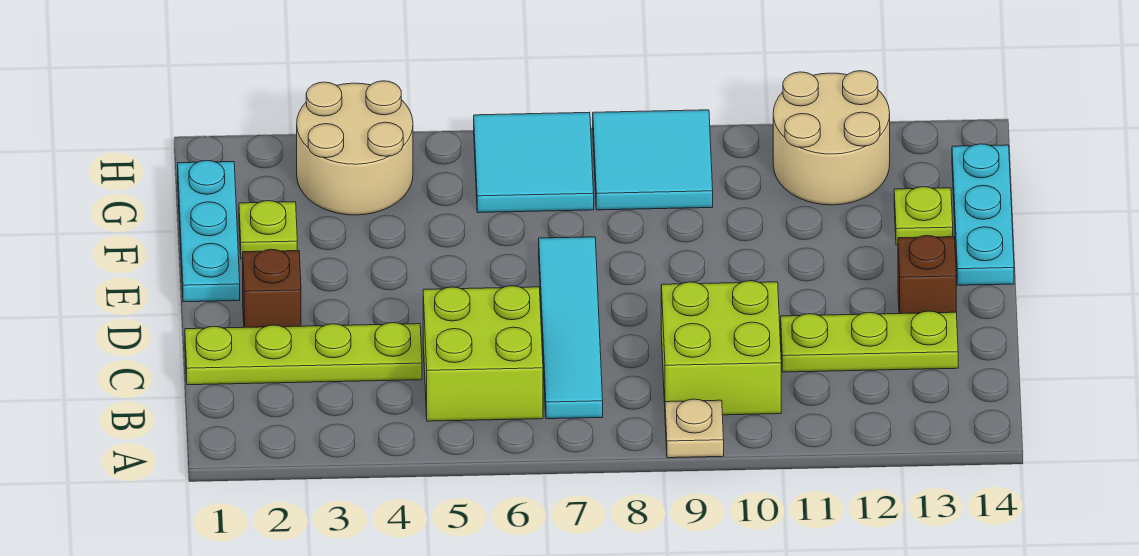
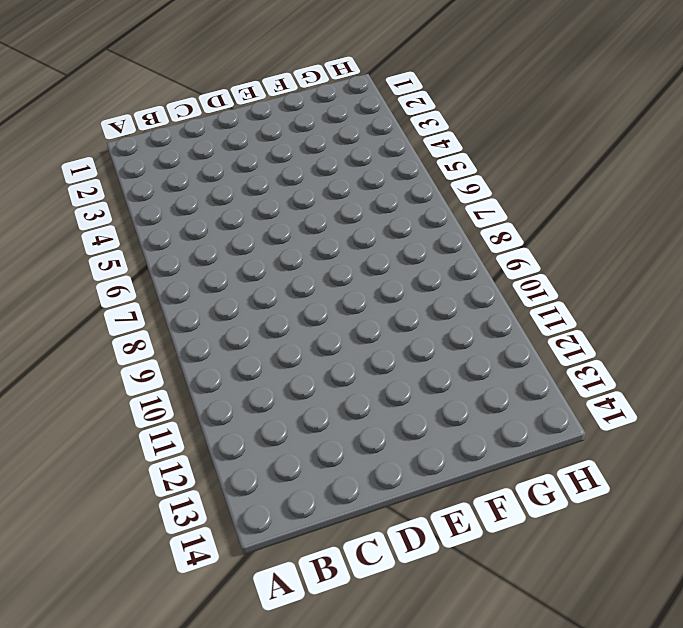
none -> tan 1x1 plate [665,399,724,458]
none -> lime 2x2 brick [423,286,543,421]
none -> cyan 1x4 tile [539,237,603,419]

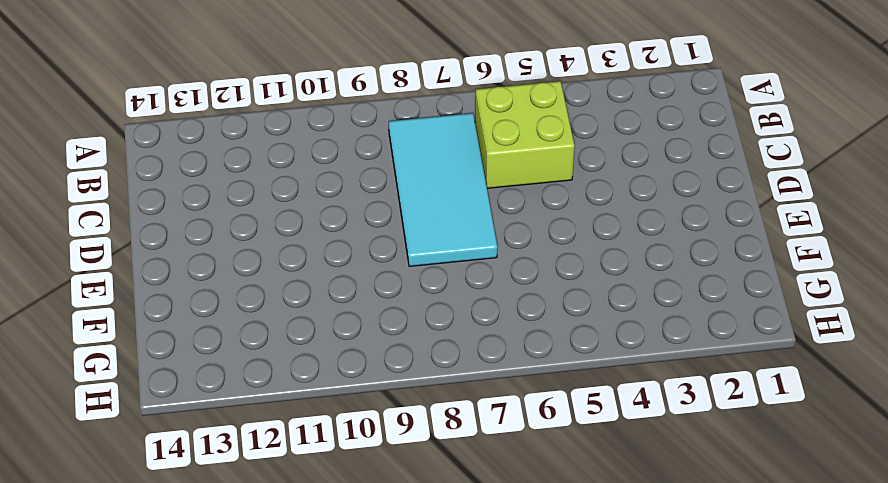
cyan 2x4 tile [389,113,497,267] -> cyan 1x4 tile [539,237,603,419]
none -> tan 1x1 plate [665,399,724,458]
none -> lime 2x2 brick [661,281,781,415]
none -> lime 1x4 plate [185,323,422,385]

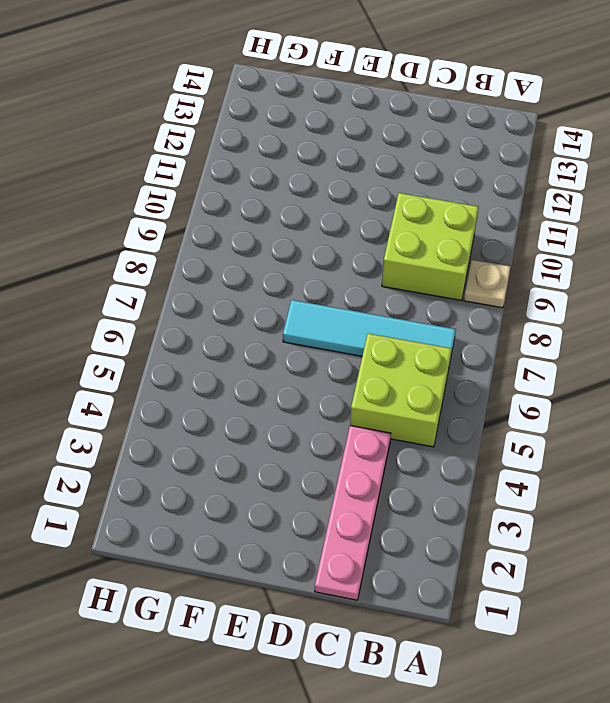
pink 1x4 plate [315,426,391,600] -> lime 1x4 plate [185,323,422,385]
none -> lime 1x3 plate [781,311,958,372]
none -> brown 1x1 brick [243,249,301,327]
none -> brown 1x1 brick [898,235,956,314]

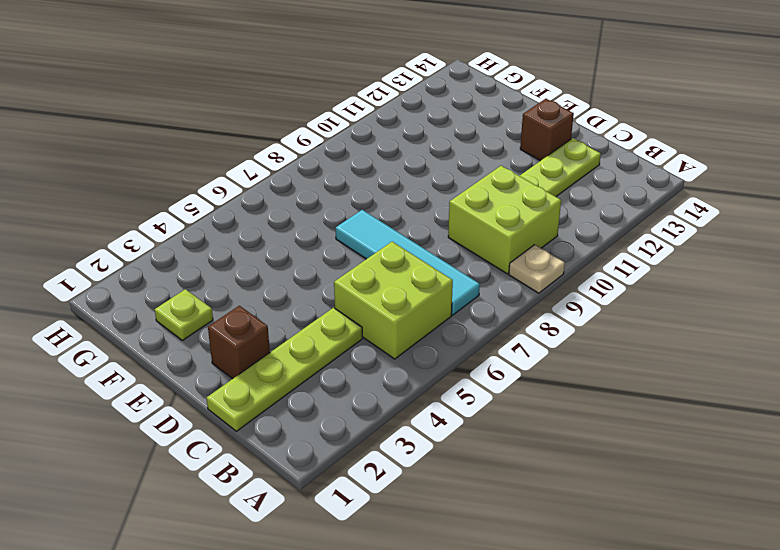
none -> cyan 1x3 plate [178,160,240,302]
none -> cyan 1x3 plate [952,144,1014,285]
none -> lime 1x1 plate [894,187,953,245]

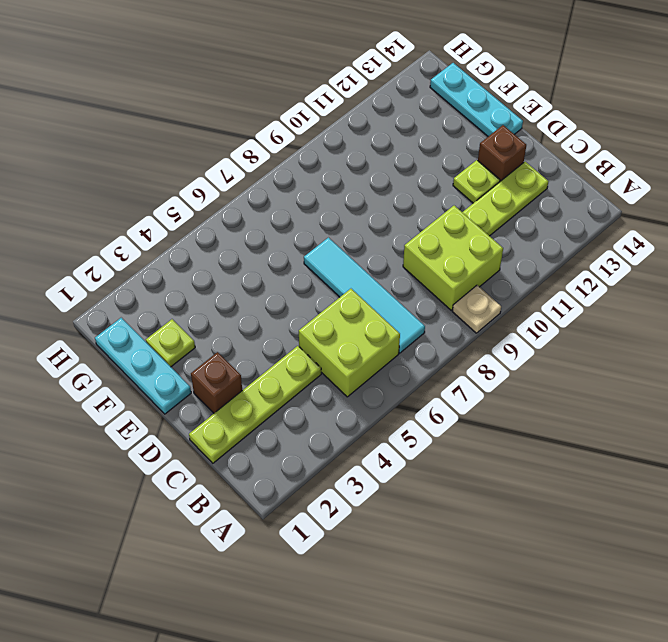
lime 1x1 plate [453,160,500,203] -> lime 1x1 plate moved to [894,187,953,245]
none -> tan 2x2 round brick [297,81,413,215]
none -> cyan 2x2 tile [474,112,594,213]
none -> cyan 2x2 tile [593,110,713,210]

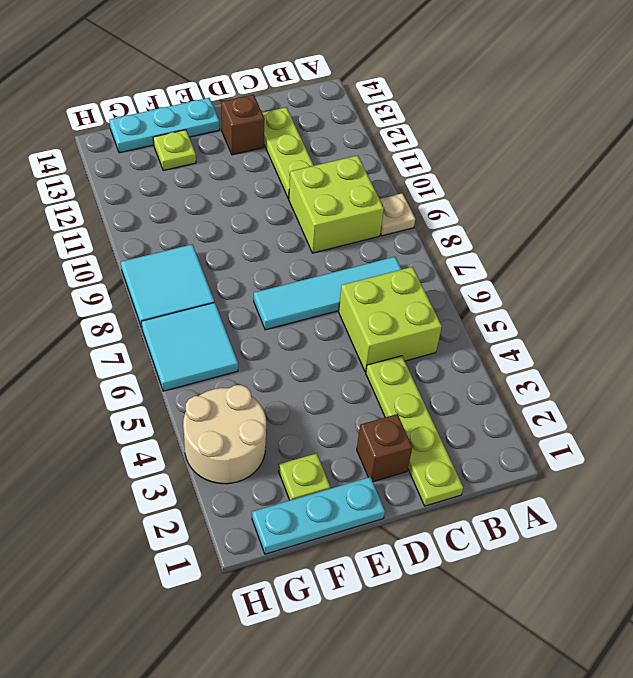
none -> tan 2x2 round brick [773,71,890,205]

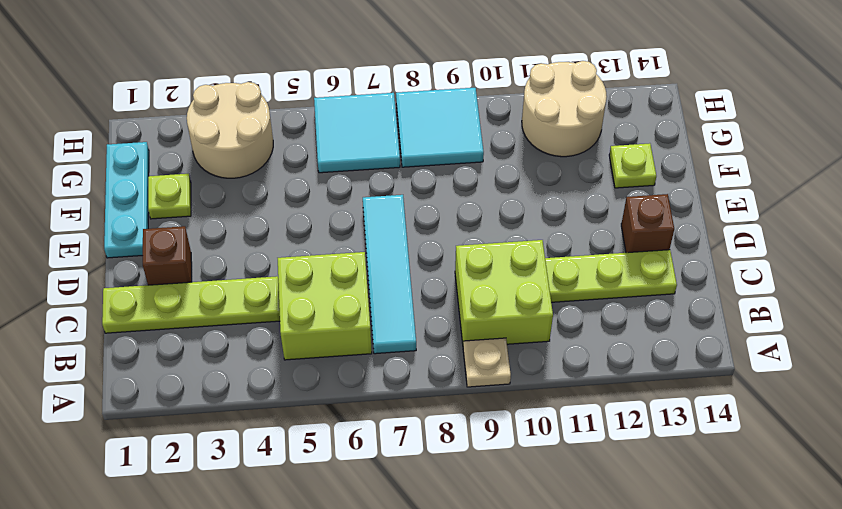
none -> cyan 1x3 plate [952,144,1014,285]

